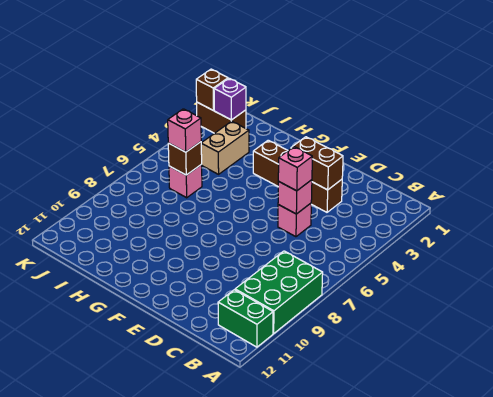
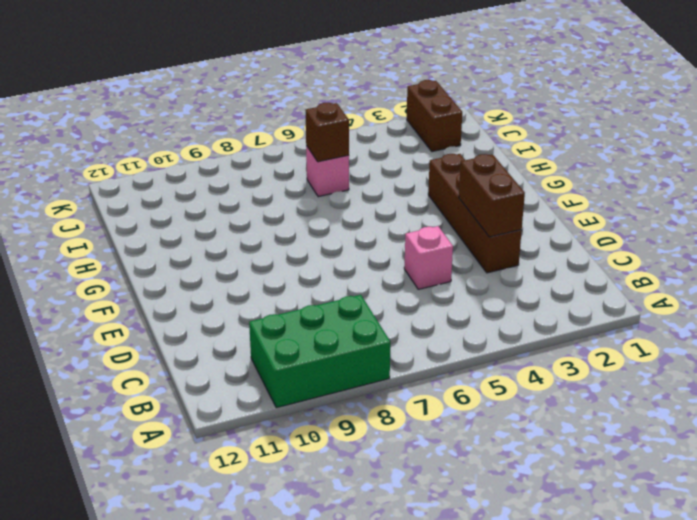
none -> green 1x2 brick [218,290,273,347]
none -> tan 1x2 brick [201,121,249,174]
none -> pink 1x1 brick [278,180,312,214]

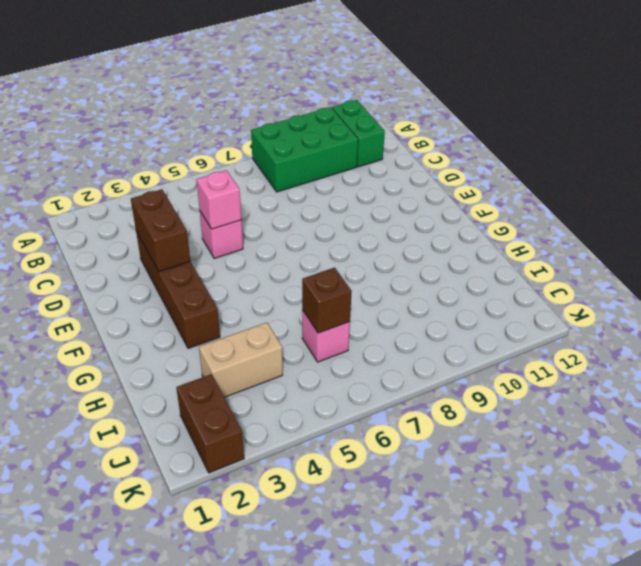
none -> purple 1x1 brick [214,78,246,120]
none -> brown 1x1 brick [196,69,228,111]
none -> pink 1x1 brick [278,147,312,191]

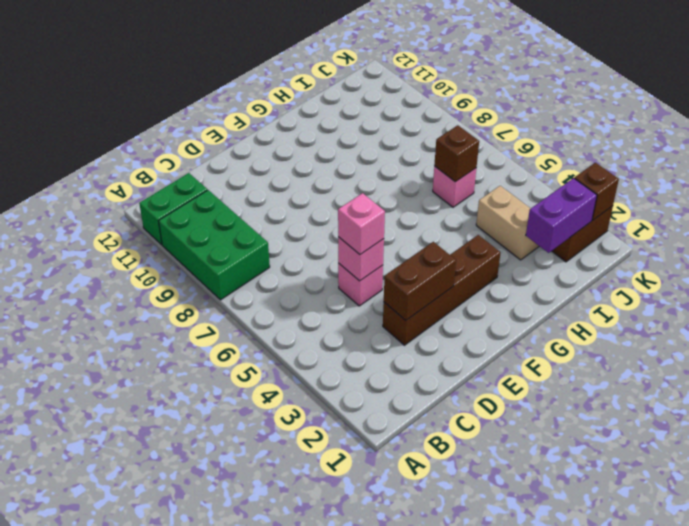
purple 1x2 brick [526,178,597,253] -> purple 1x1 brick [214,78,246,120]
none -> pink 1x1 brick [168,109,201,152]

